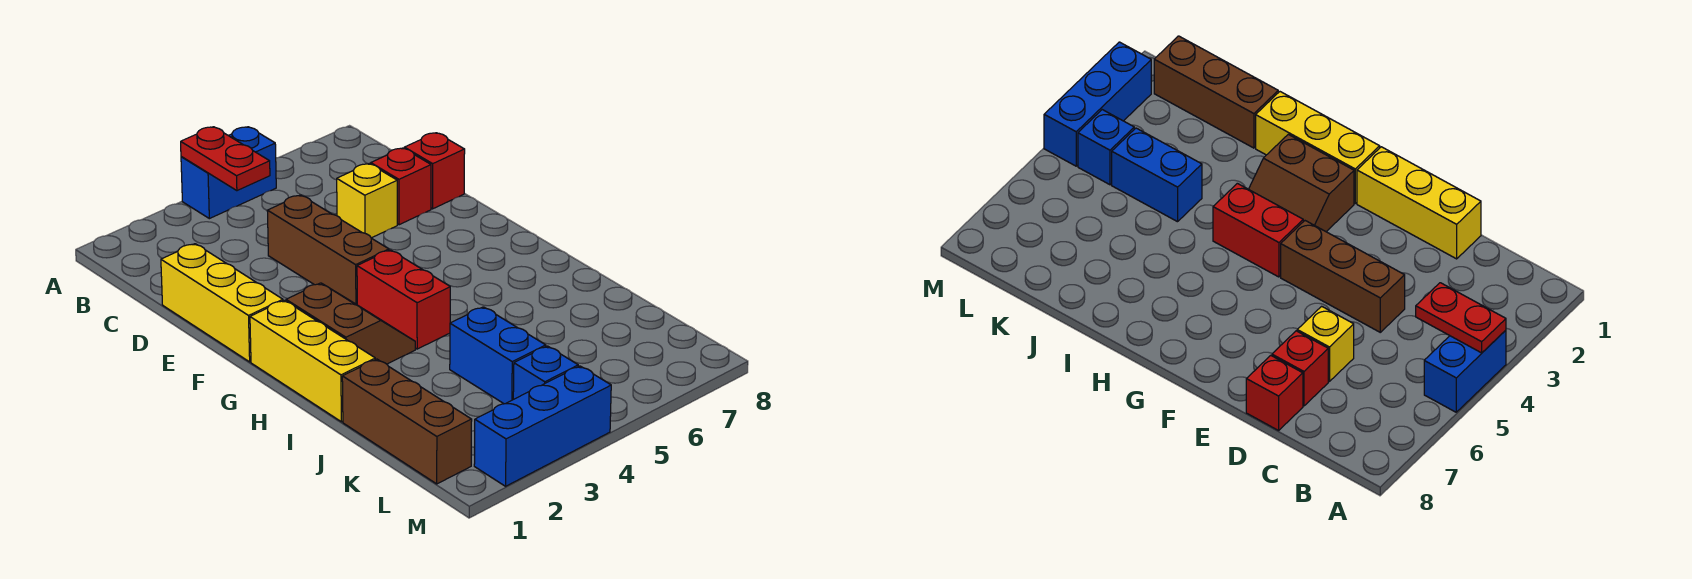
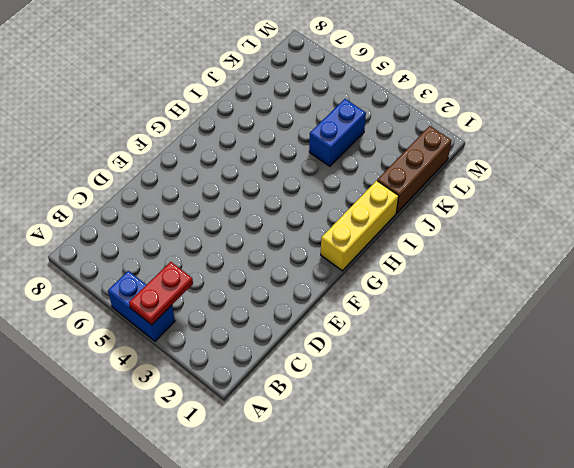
none -> yellow 1x3 brick [161,244,283,362]
none -> brown 1x3 brick [267,195,389,305]
none -> yellow 1x1 brick [337,164,397,238]

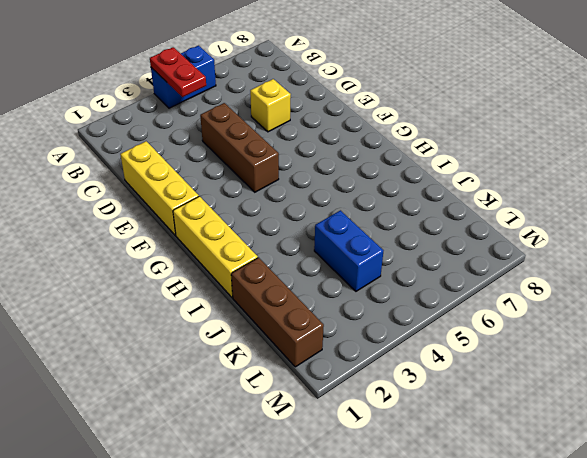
none -> red 1x1 brick [371,148,431,225]
none -> red 1x1 brick [404,133,465,209]
none -> brown 2x2 slope [286,283,415,364]

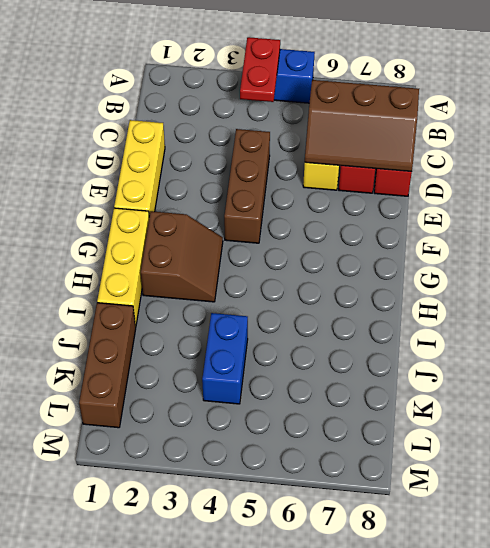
brown 2x3 slope [305,80,419,172] -> none
none -> red 1x2 brick [357,250,450,349]
none -> blue 1x1 brick [513,346,578,399]
none -> blue 1x3 brick [474,366,611,486]

